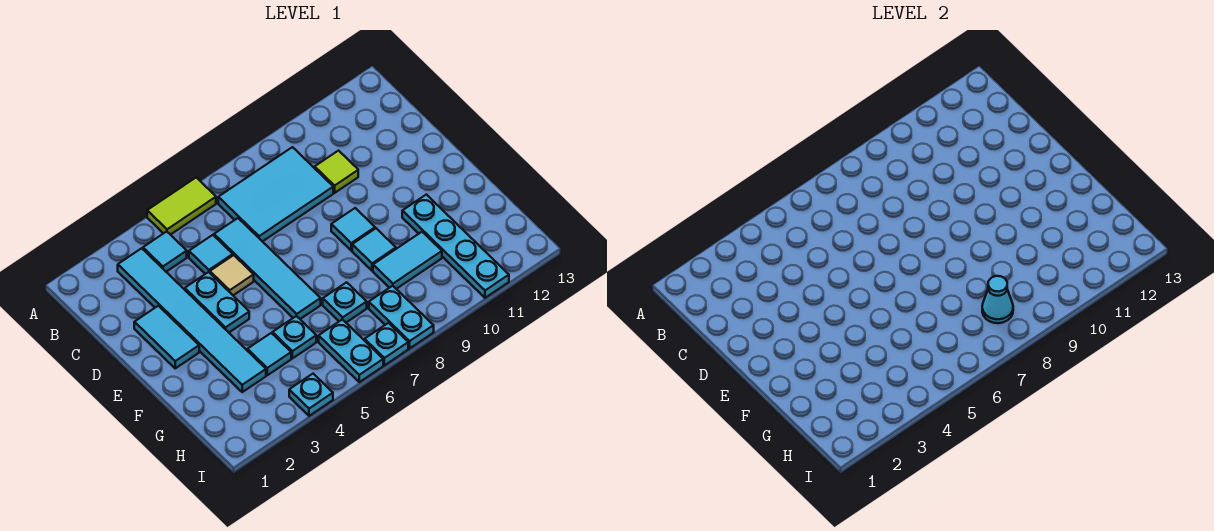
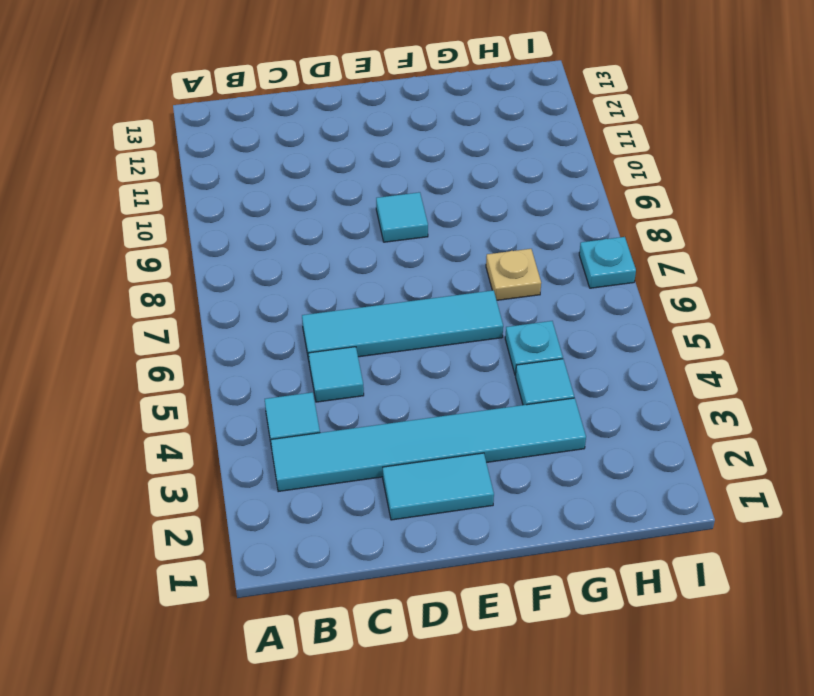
tan 1x1 plate [486,249,541,300] -> cyan 1x1 plate [323,282,367,322]
none -> lime 1x2 tile [147,177,216,235]
none -> cyan 2x3 tile [218,147,333,242]
none -> lime 1x1 tile [315,151,358,193]

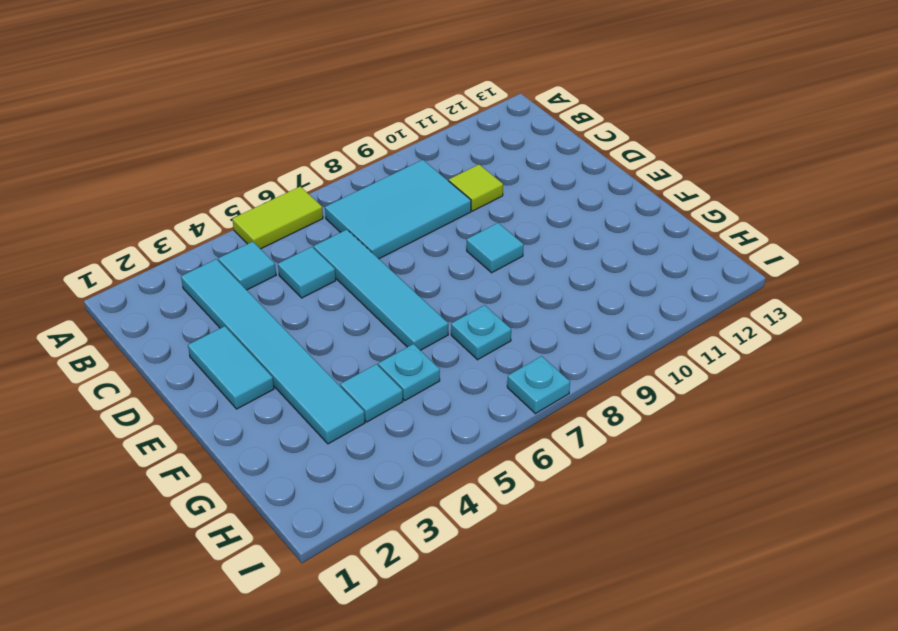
none -> cyan 1x2 plate [185,272,249,332]
none -> tan 1x1 tile [210,255,254,295]
none -> cyan 1x1 tile [352,228,396,271]

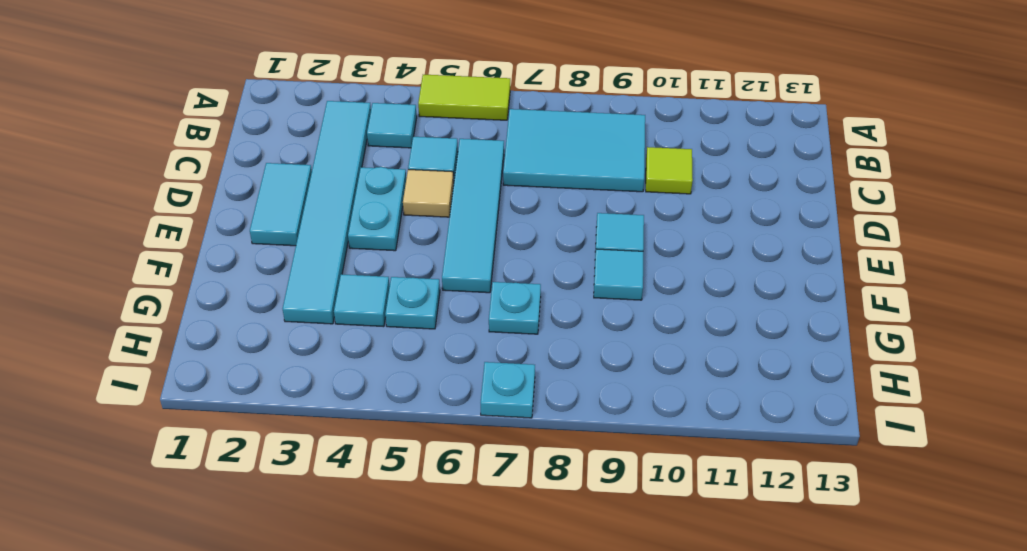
none -> cyan 1x4 plate [402,195,509,298]
none -> cyan 1x2 tile [373,232,442,289]
none -> cyan 1x2 plate [319,319,383,382]

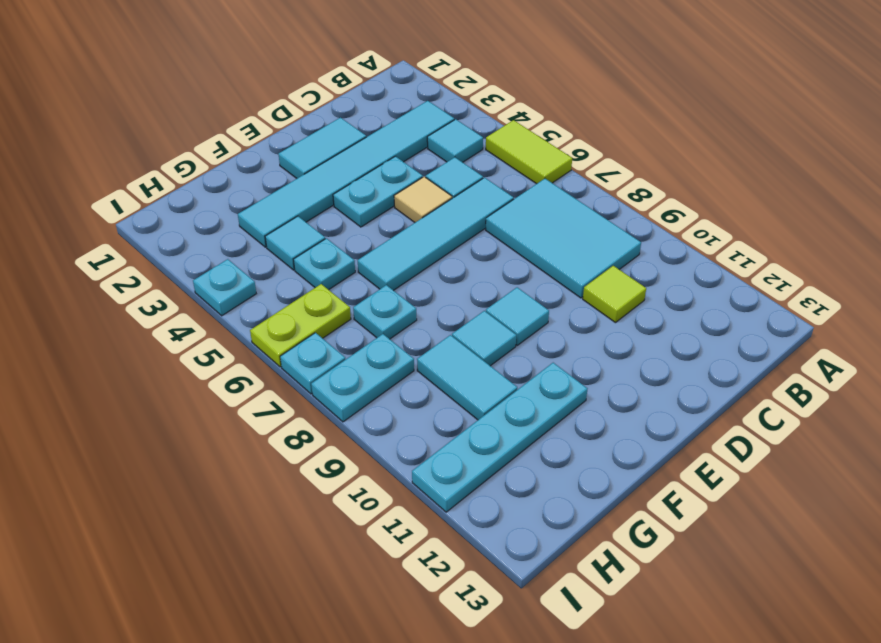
lime 1x2 plate [250,284,351,367] -> cyan 1x2 plate [319,319,383,382]
none -> cyan 1x1 cone [982,276,1013,323]

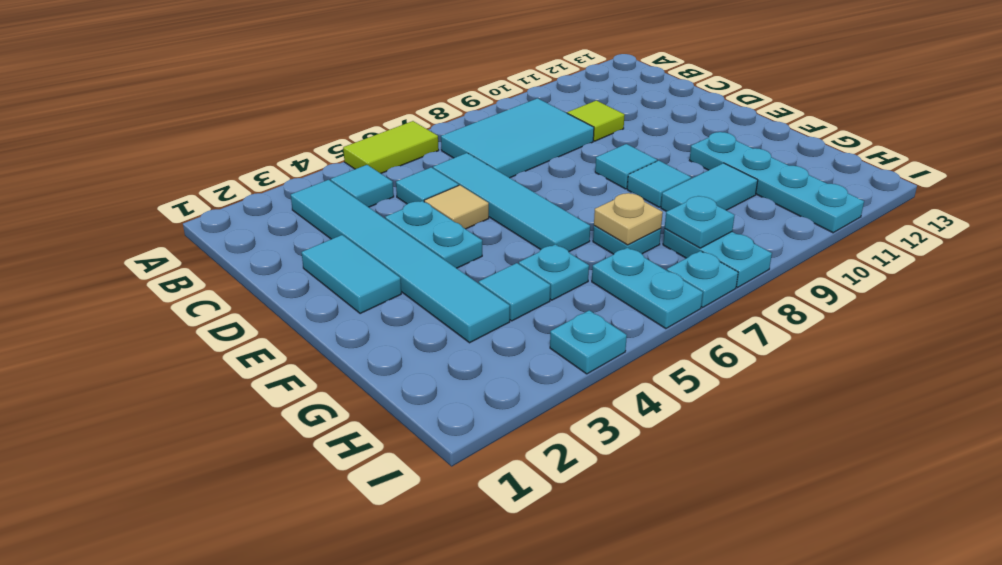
tan 1x1 plate [594,193,663,245] -> none
cyan 1x1 plate [665,196,735,248] -> cyan 1x1 cone [982,276,1013,323]

